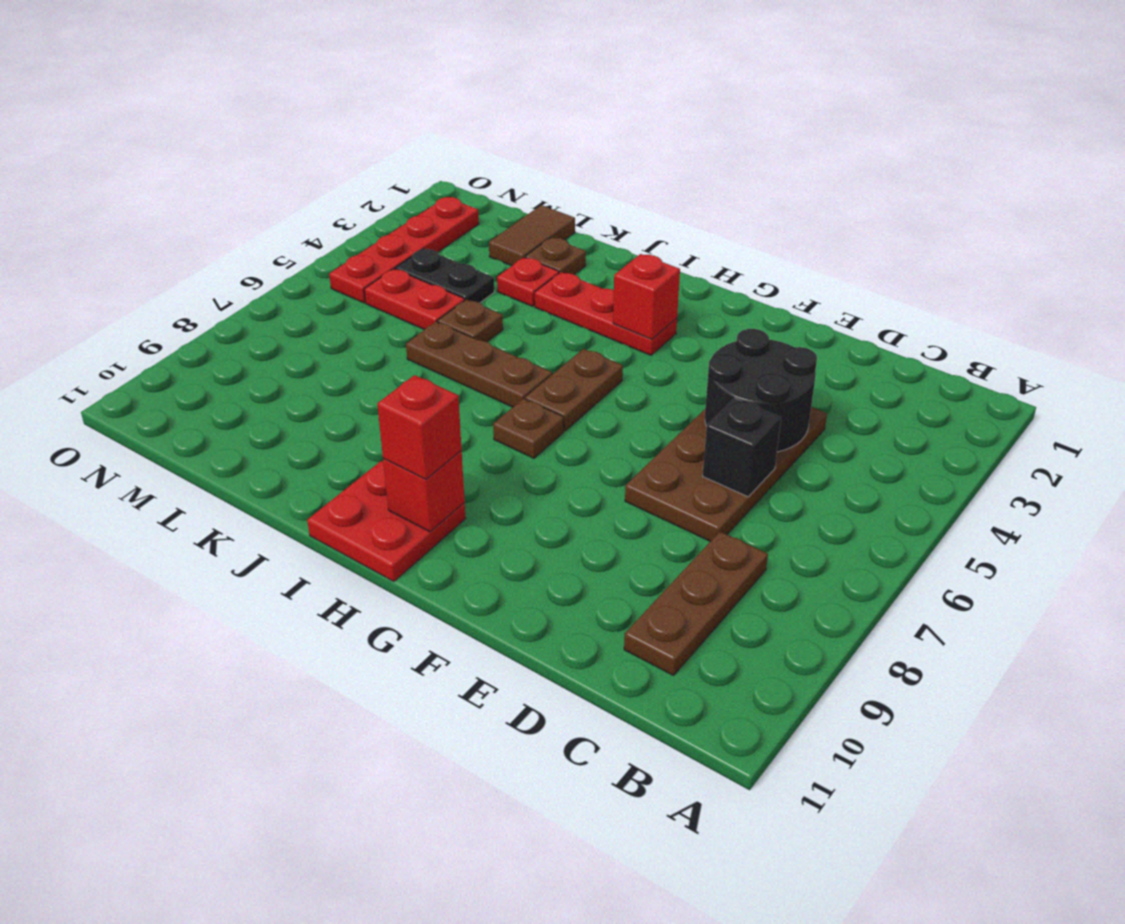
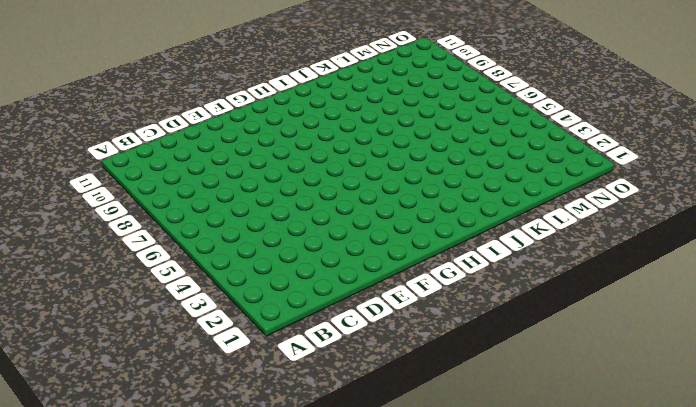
none -> brown 1x3 plate [624,532,768,676]
none -> brown 2x4 plate [625,407,827,542]
none -> red 1x3 plate [535,272,677,355]

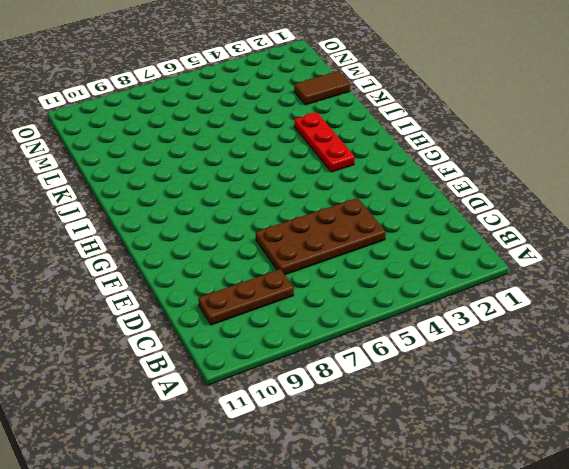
none -> brown 1x2 plate [525,349,623,431]
none -> brown 1x1 plate [493,399,564,458]
none -> red 2x2 plate [307,461,466,582]

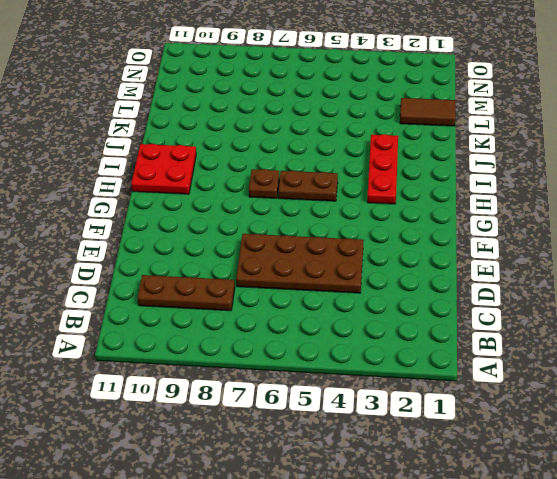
none -> brown 1x3 plate [406,322,552,407]
none -> brown 1x1 plate [525,238,586,275]
none -> red 1x1 plate [497,257,559,307]

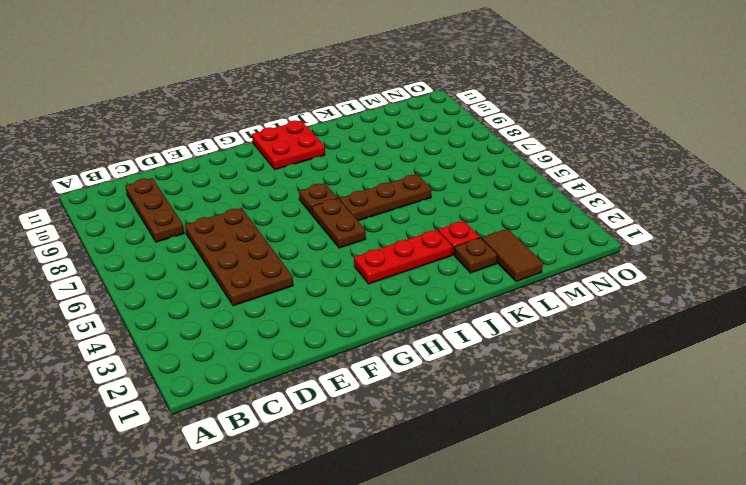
none -> brown 1x1 plate [437,299,503,342]
none -> black 1x2 plate [395,249,494,303]
none -> red 1x2 plate [364,269,465,330]

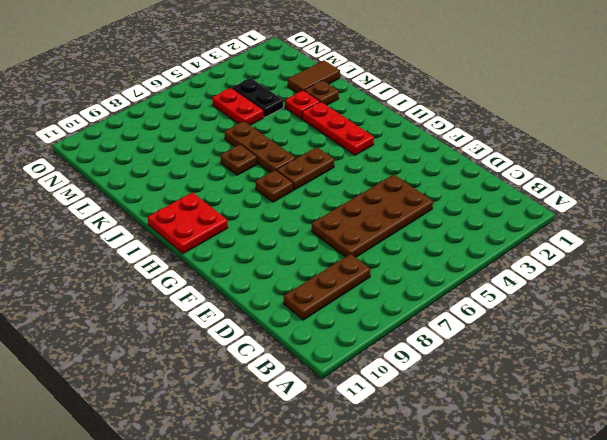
brown 1x1 plate [220,144,257,175] -> brown 1x1 plate moved to [437,299,503,342]
none -> red 1x4 plate [329,197,479,303]
none -> black 2x2 round brick [705,329,817,452]
none -> black 1x1 brick [703,398,781,497]

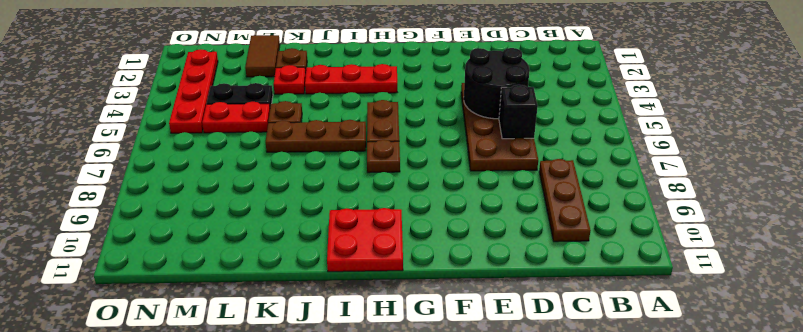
none -> red 1x1 brick [613,254,680,339]
none -> red 1x1 brick [383,451,465,532]
none -> red 1x1 brick [377,375,462,479]

